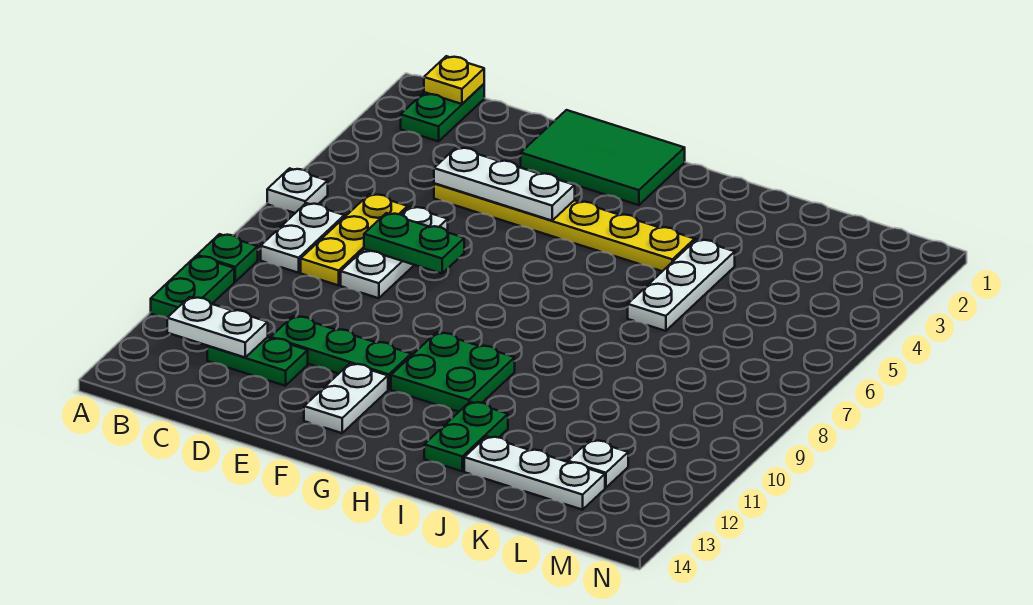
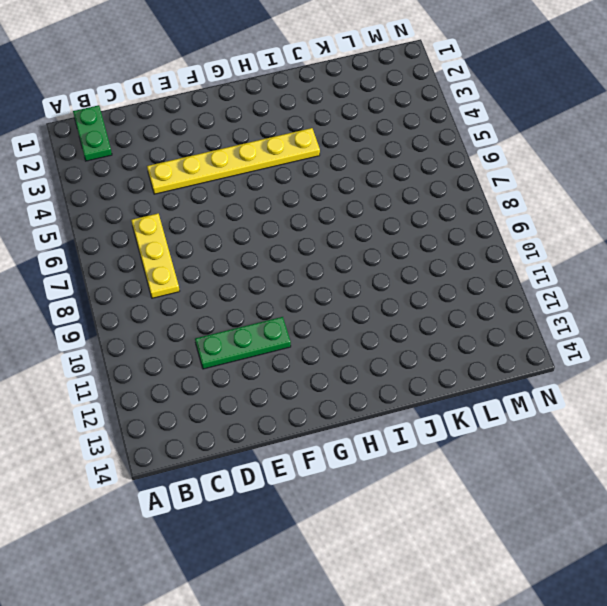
none -> white 1x1 plate [267,168,328,213]
none -> green 1x1 plate [197,234,258,282]
none -> green 1x2 plate [151,256,234,318]

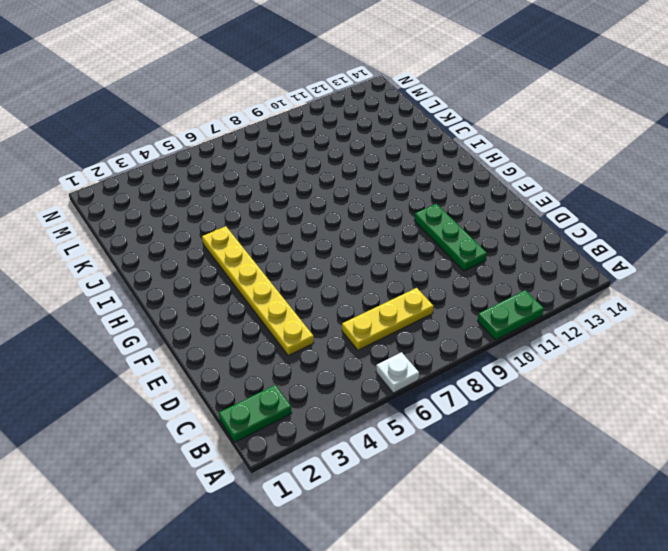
none -> green 1x1 plate [197,234,258,282]
none -> white 1x2 plate [261,203,344,273]
none -> green 1x2 plate [207,337,308,386]

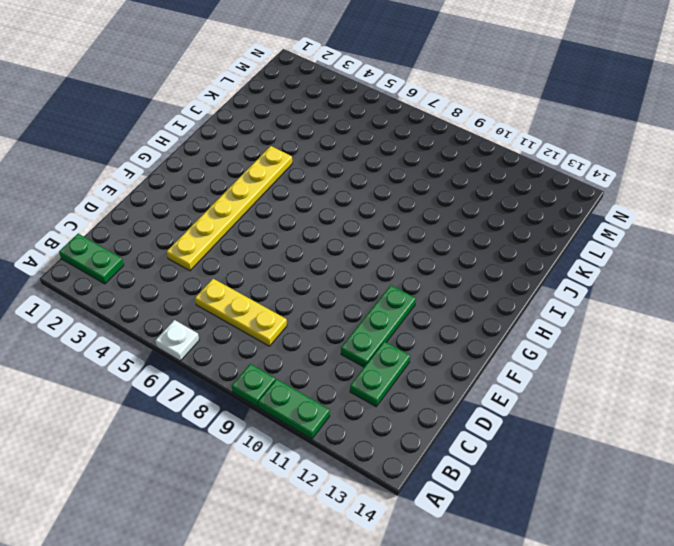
none -> white 1x2 plate [261,203,344,273]
none -> white 1x3 plate [341,207,448,298]
none -> green 2x3 tile [521,110,685,205]

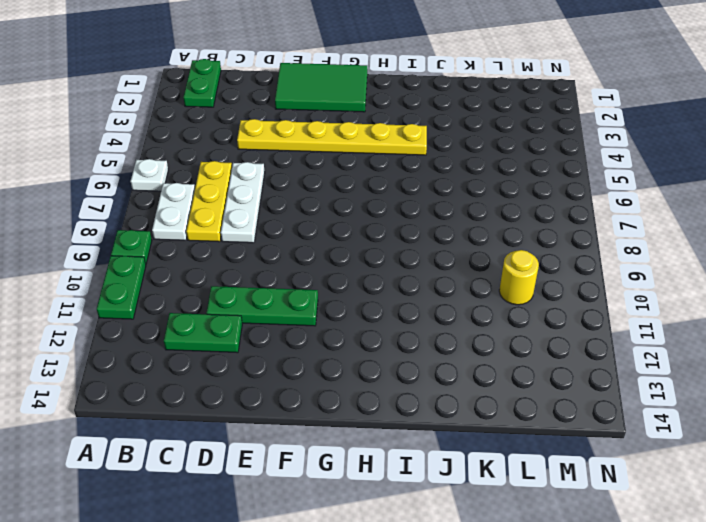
yellow 1x1 round brick [499,250,539,305] -> none
none -> white 1x2 plate [304,364,388,433]
none -> green 2x2 plate [391,333,515,412]
none -> green 1x2 plate [424,402,508,471]

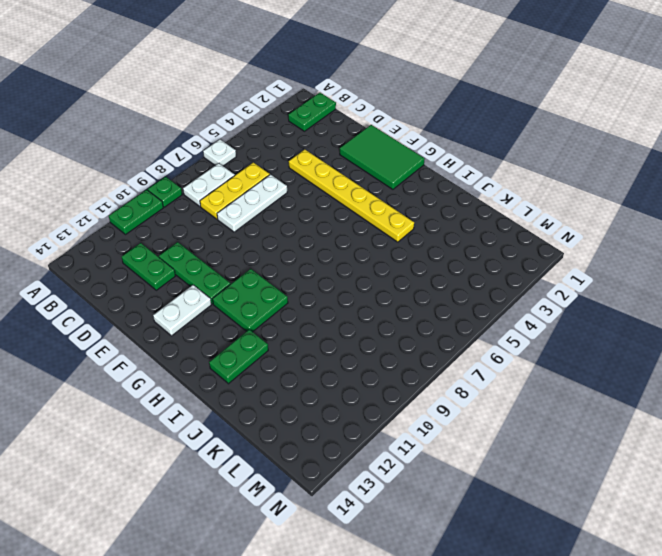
none -> white 1x3 plate [628,239,735,331]
none -> white 1x3 plate [464,436,605,510]
none -> white 1x1 plate [568,440,628,488]

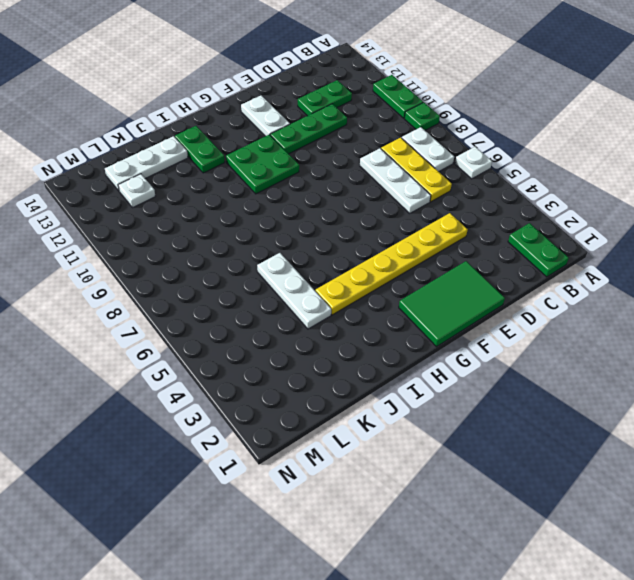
none -> yellow 1x1 plate [424,56,484,104]
none -> white 1x2 plate [167,297,268,357]
none -> white 1x3 plate [434,147,575,221]

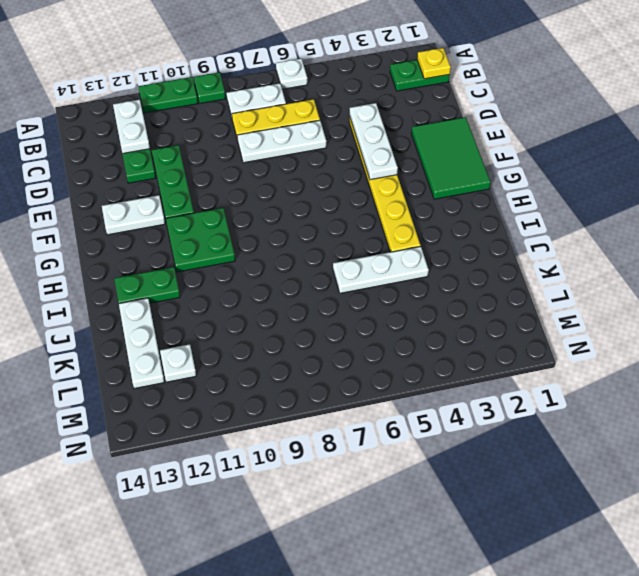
none -> green 1x2 plate [364,213,464,273]

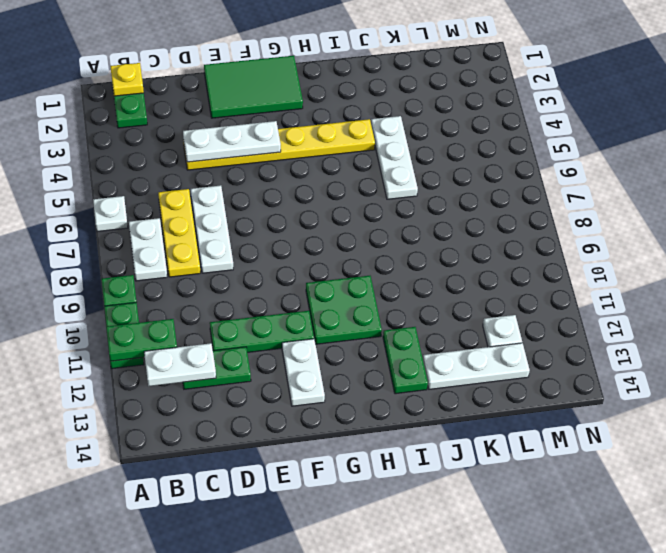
green 1x2 plate [106,319,177,361] -> green 1x2 plate moved to [364,213,464,273]

